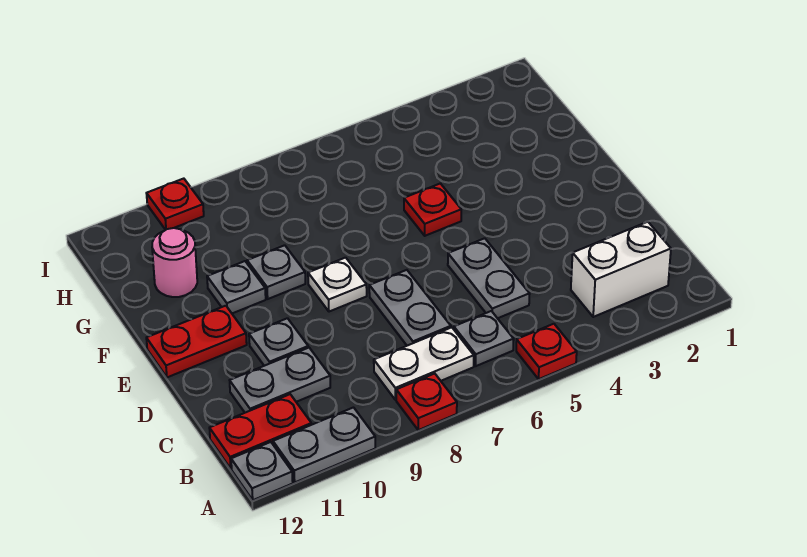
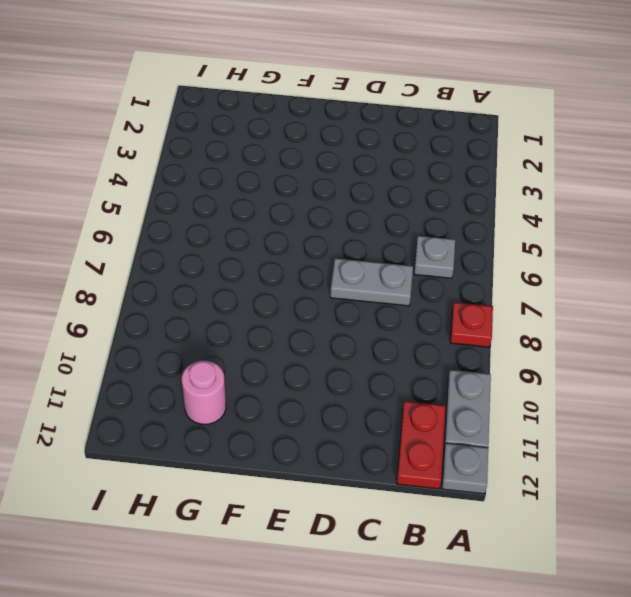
none -> red 1x1 plate [516,324,577,379]
none -> white 1x2 brick [571,222,671,317]
none -> white 1x2 plate [374,327,474,400]

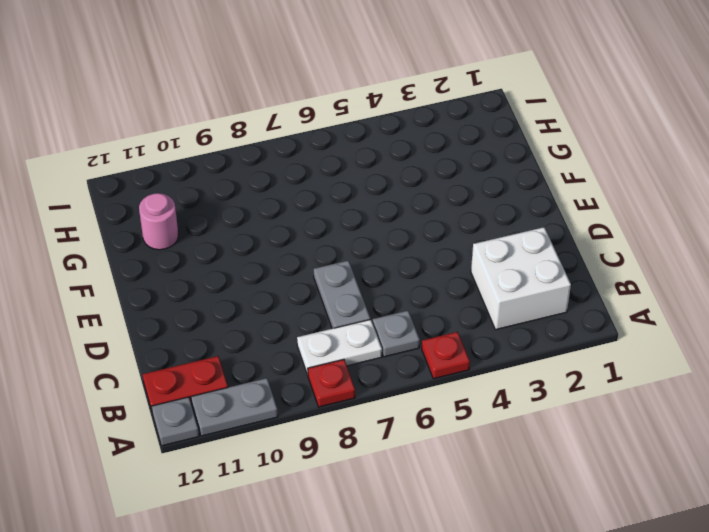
white 2x2 brick [471,227,571,330] -> white 1x2 brick [571,222,671,317]
none -> grey 1x2 plate [448,238,530,318]
none -> grey 1x2 plate [230,348,330,413]
none -> grey 1x1 plate [249,318,308,366]

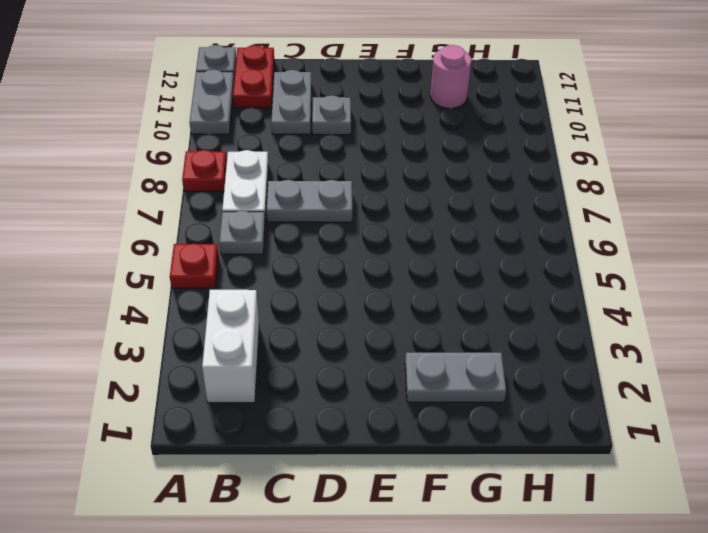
grey 1x2 plate [405,353,506,402] -> grey 1x2 plate moved to [448,238,530,318]
none -> white 1x1 plate [308,258,367,312]
none -> red 1x2 plate [146,306,247,377]
none -> red 1x1 plate [404,183,461,236]

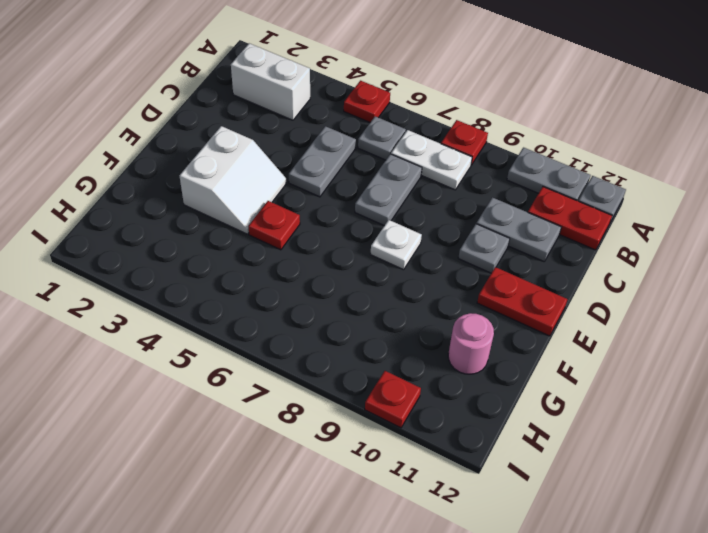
white 2x2 slope [180,126,286,234] -> none
none -> grey 1x1 plate [247,245,305,299]
none -> grey 1x1 plate [207,261,266,313]

